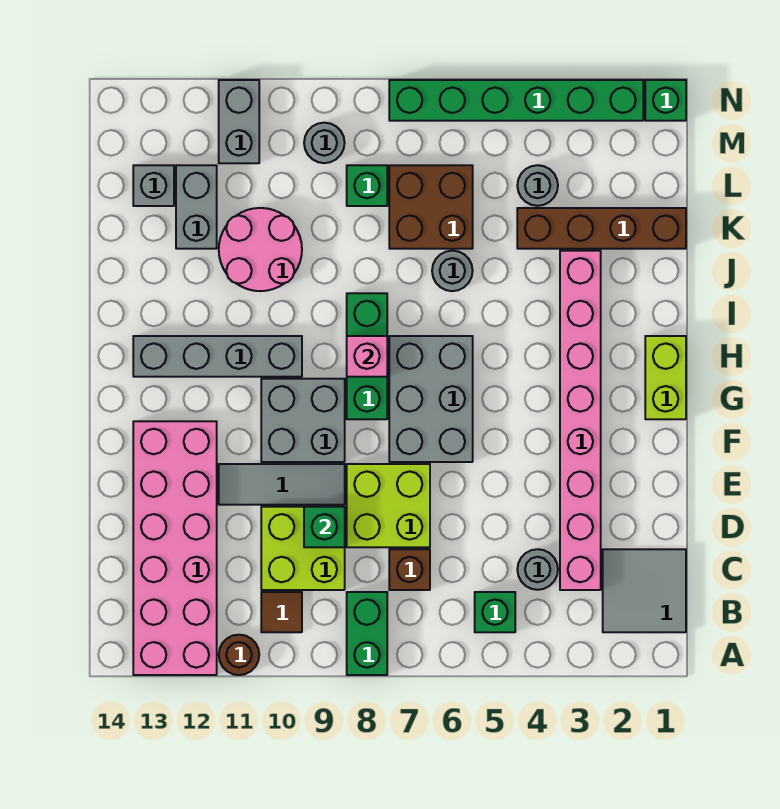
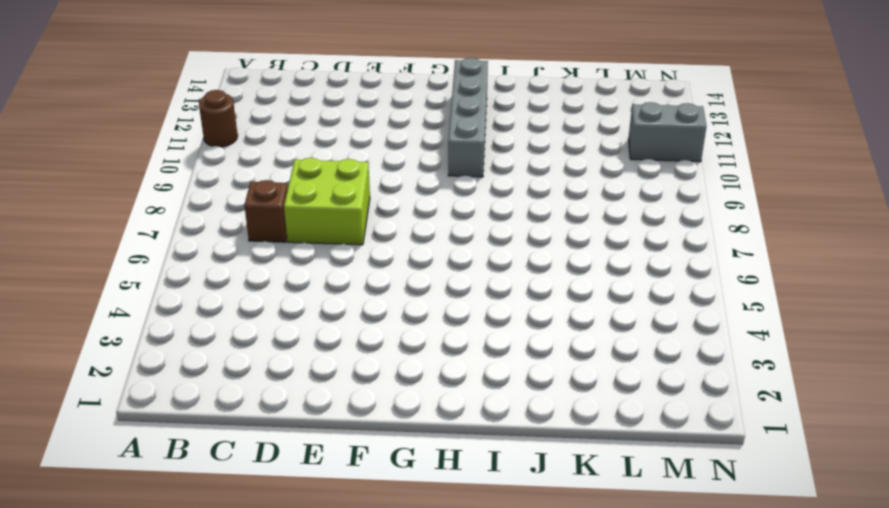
none -> green 1x2 brick [347,592,387,675]
none -> pink 2x6 brick [133,421,217,675]
none -> grey 2x2 tile [603,549,686,632]
none -> green 1x1 brick [475,592,515,632]

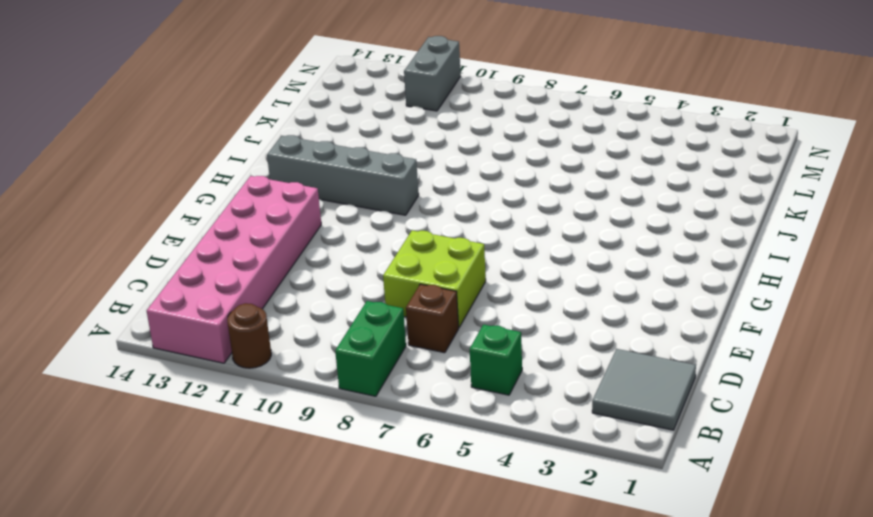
none -> brown 1x1 tile [261,592,302,632]
none -> pink 1x8 brick [560,251,601,590]
none -> grey 1x1 round brick [517,549,558,590]
none -> lime 2x2 brick [261,507,345,590]

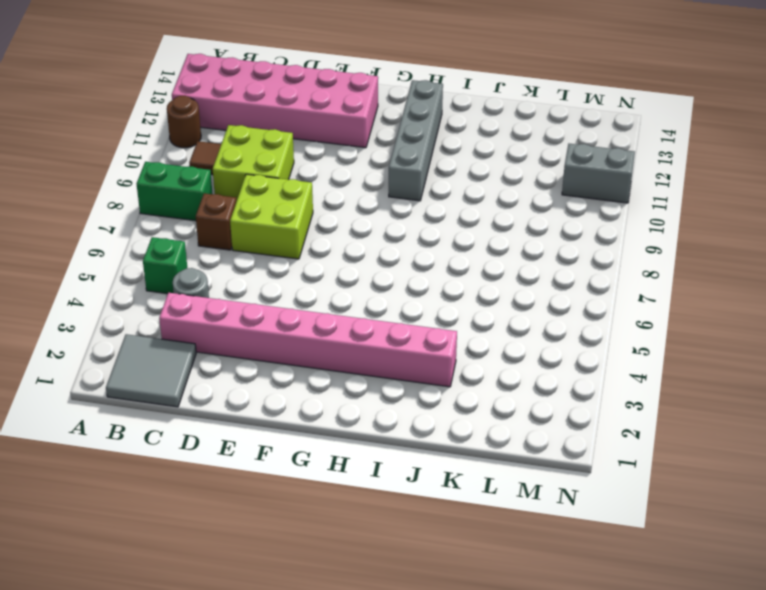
none -> grey 1x3 tile [219,464,345,505]
none -> grey 2x3 brick [389,336,473,462]
none -> grey 2x2 brick [261,379,345,462]
none -> lime 1x2 brick [645,336,686,419]

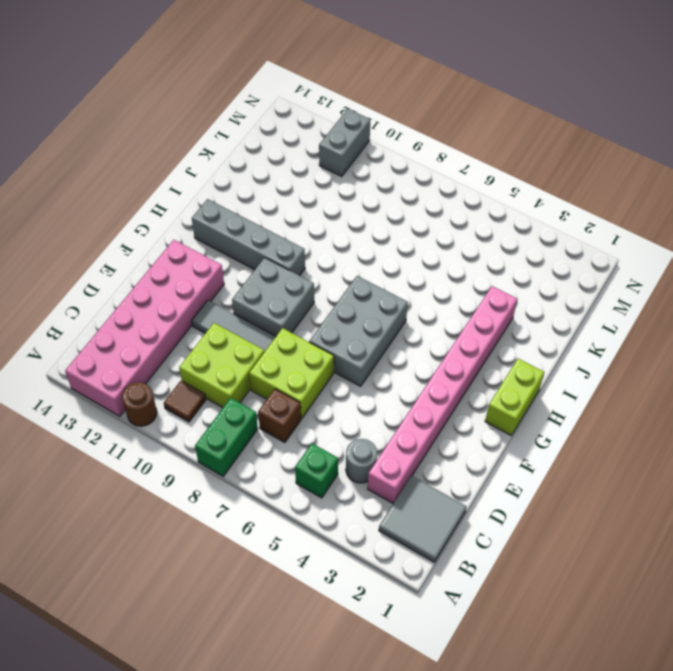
none -> green 1x3 brick [347,293,387,419]
none -> grey 1x1 round brick [432,251,473,291]
none -> pink 2x2 round brick [219,208,302,291]
none -> brown 1x4 brick [517,208,686,249]

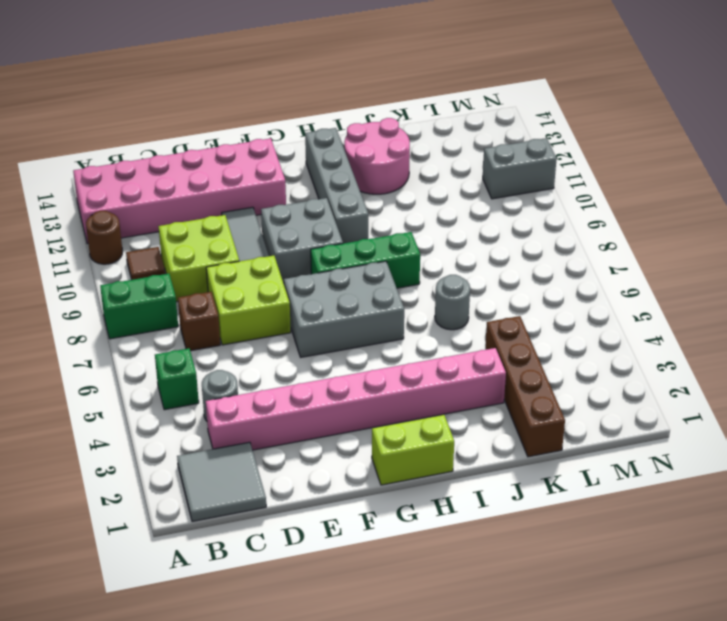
pink 2x2 round brick [344,118,410,194] -> pink 2x2 round brick moved to [219,208,302,291]
none -> brown 2x2 brick [389,165,473,249]
none -> grey 1x2 brick [176,165,217,249]
none -> grey 1x1 round brick [517,165,558,206]
none -> green 1x1 brick [347,165,387,206]

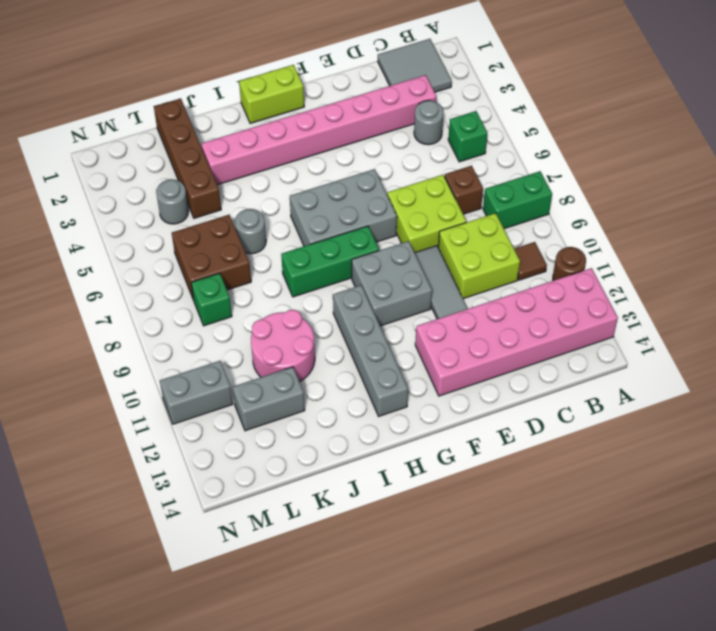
none -> grey 1x1 brick [133,165,174,206]
none -> grey 1x1 round brick [304,123,345,163]
none -> green 1x1 brick [645,80,686,121]
none -> green 1x6 brick [389,80,643,121]

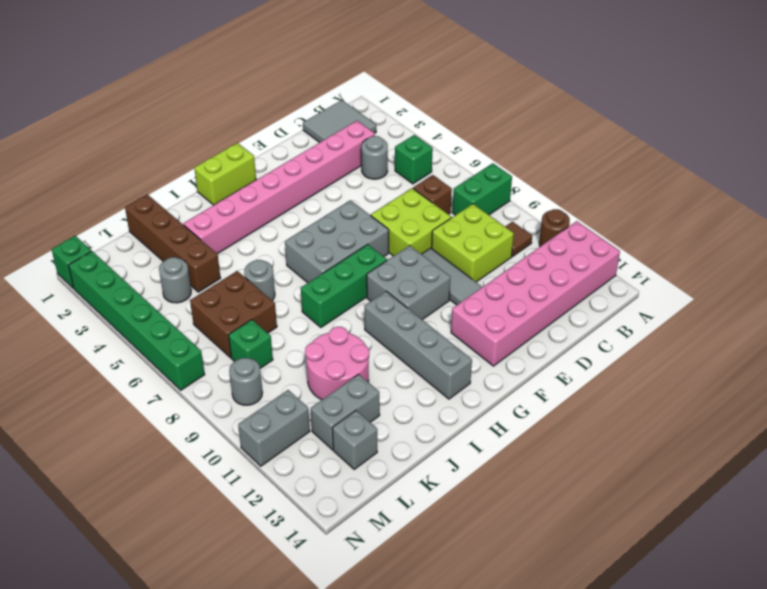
none -> green 1x1 brick [304,507,345,547]
none -> pink 1x1 brick [347,336,387,377]

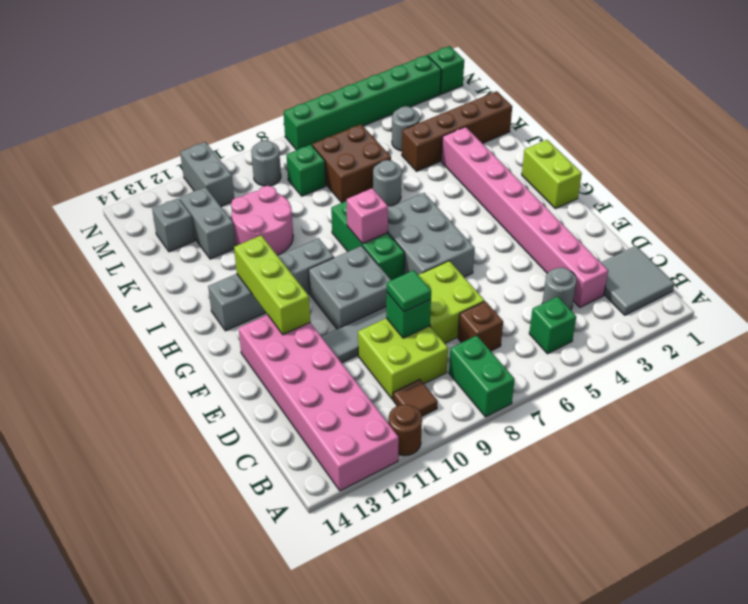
green 1x1 tile [387,270,431,312] -> none
lime 1x3 brick [234,235,310,335] -> none

